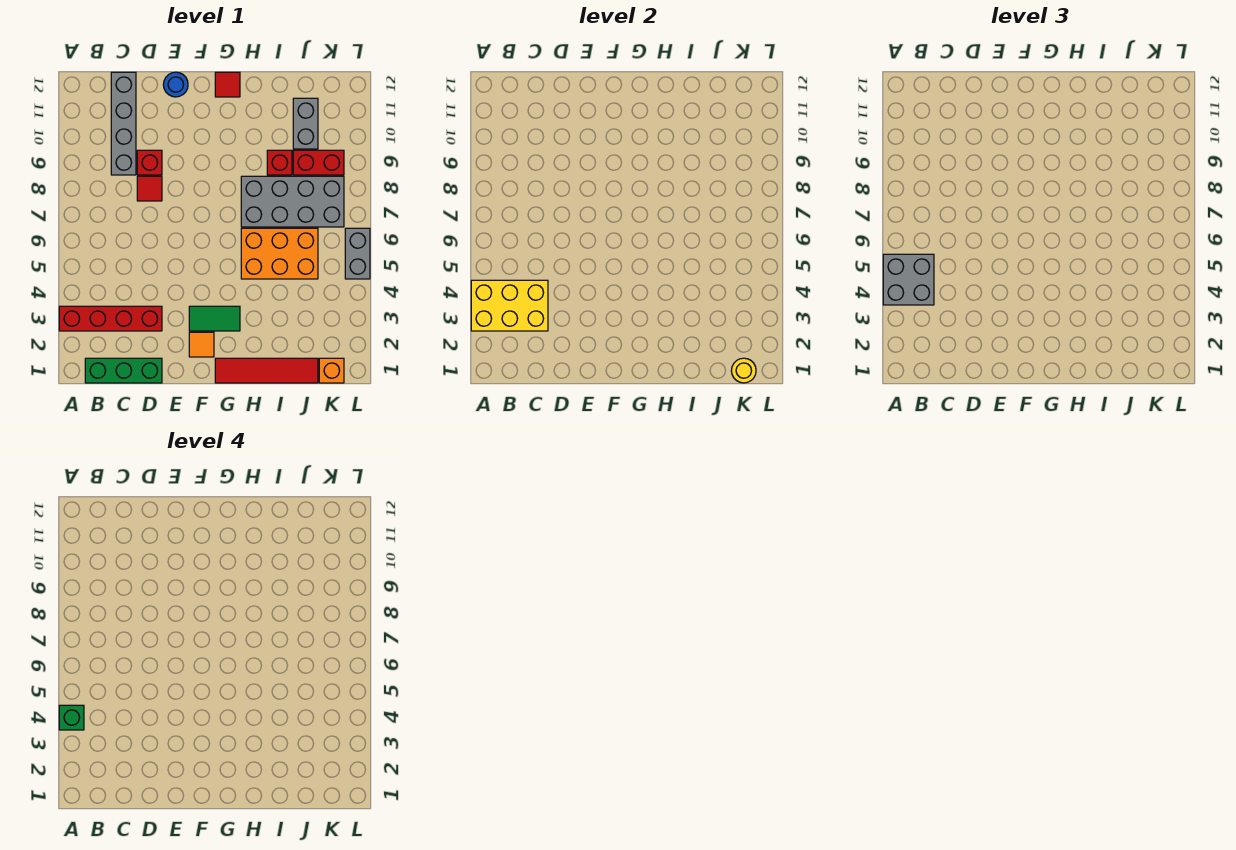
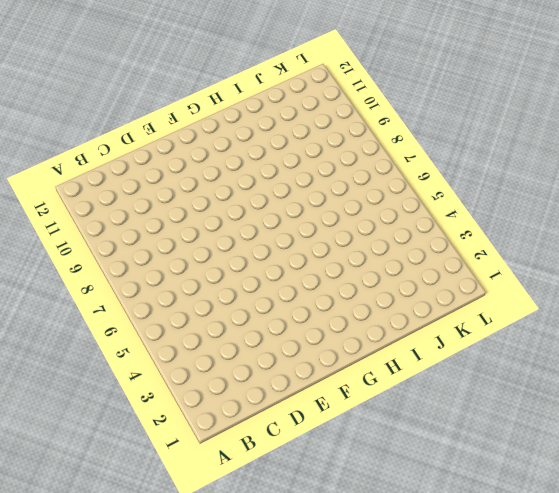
none -> red 1x4 brick [59,306,162,331]
none -> green 1x3 brick [85,358,162,383]
none -> grey 1x4 brick [111,72,136,175]

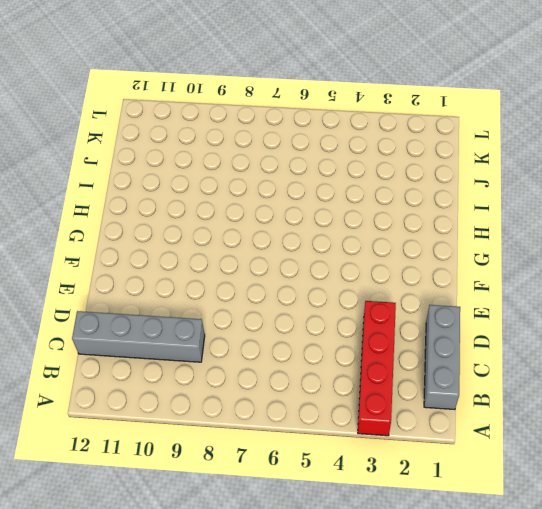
grey 1x3 brick [424,305,460,410] -> green 1x3 brick [85,358,162,383]
none -> red 1x1 tile [137,176,162,201]
none -> red 1x1 brick [137,150,162,175]
none -> blue 1x1 round brick [163,72,188,97]

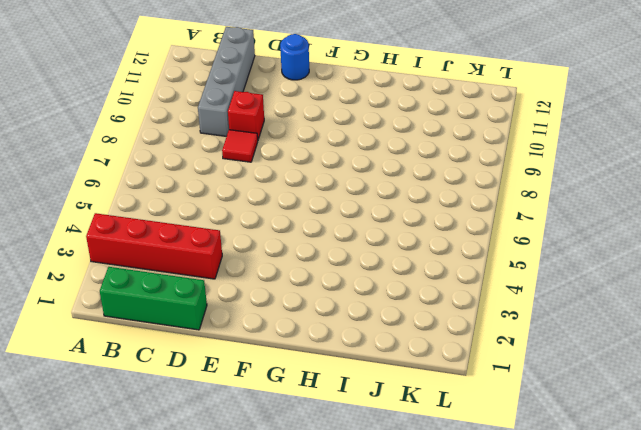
none -> orange 1x1 tile [189,332,214,357]
none -> green 1x2 tile [189,306,240,331]
none -> red 1x4 tile [215,358,318,383]

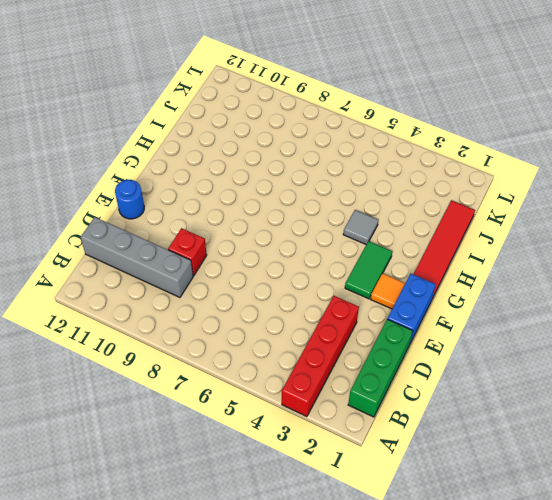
blue 1x2 brick [388,274,436,343] -> none
grey 1x1 tile [343,210,378,244] -> none
none -> red 1x1 tile [137,176,162,201]
none -> red 1x1 tile [215,72,240,97]
none -> orange 2x3 brick [241,228,318,279]

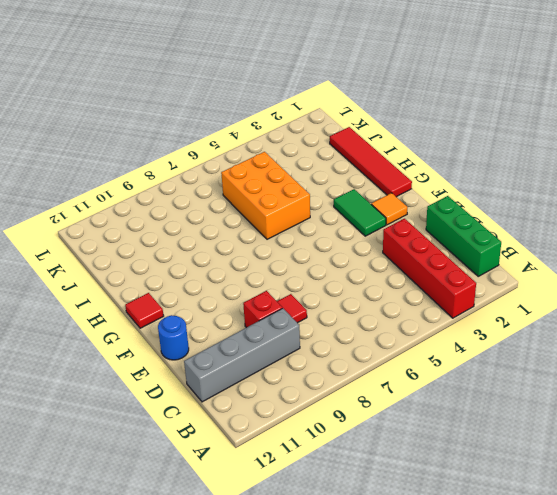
none -> grey 2x4 brick [241,176,344,227]
none -> red 1x1 brick [267,150,292,175]
none -> red 1x2 brick [293,150,344,175]

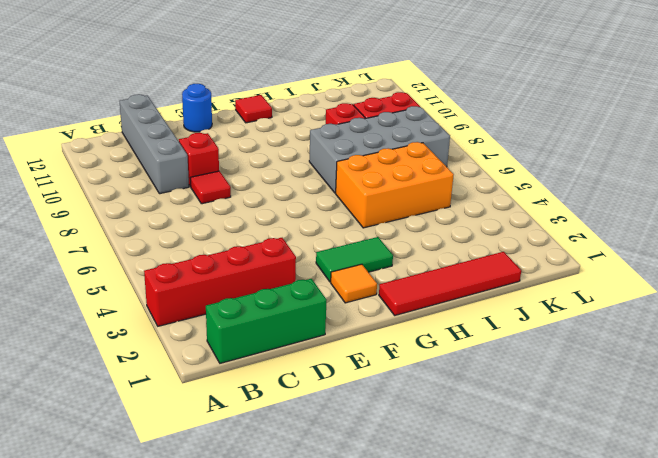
none -> grey 1x2 brick [293,98,318,149]
none -> orange 1x1 brick [319,358,344,383]
none -> grey 1x2 brick [345,228,370,279]

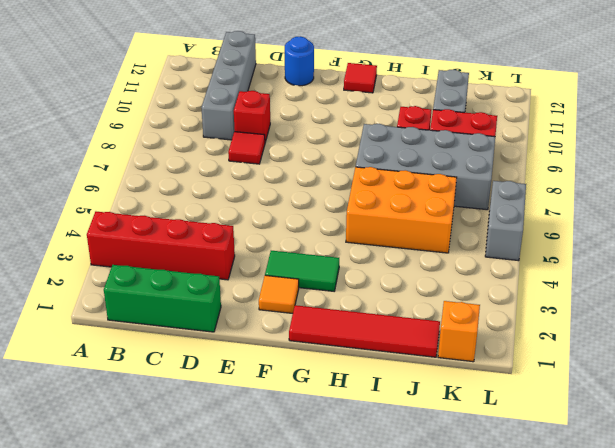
none -> yellow 2x3 brick [471,280,548,331]
none -> yellow 1x1 round brick [731,358,756,383]
none -> grey 2x2 brick [883,254,934,305]

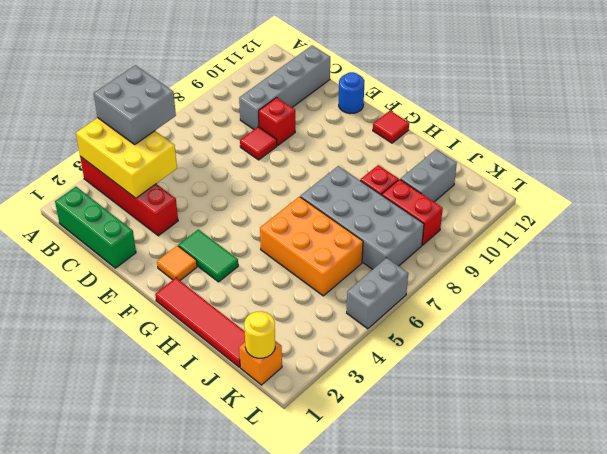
none -> green 1x1 brick [59,705,84,730]

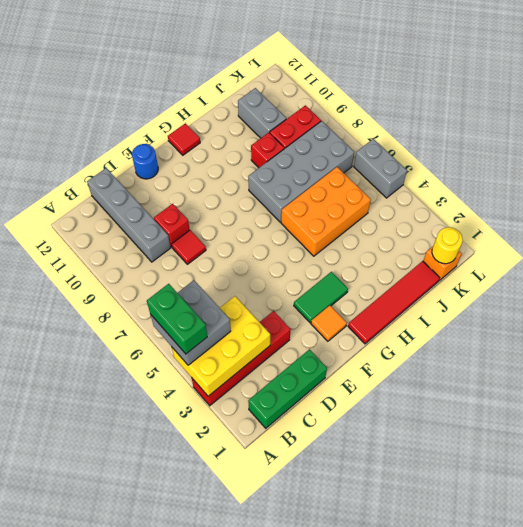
green 1x2 brick [147,284,207,354] -> green 1x1 brick [59,705,84,730]

